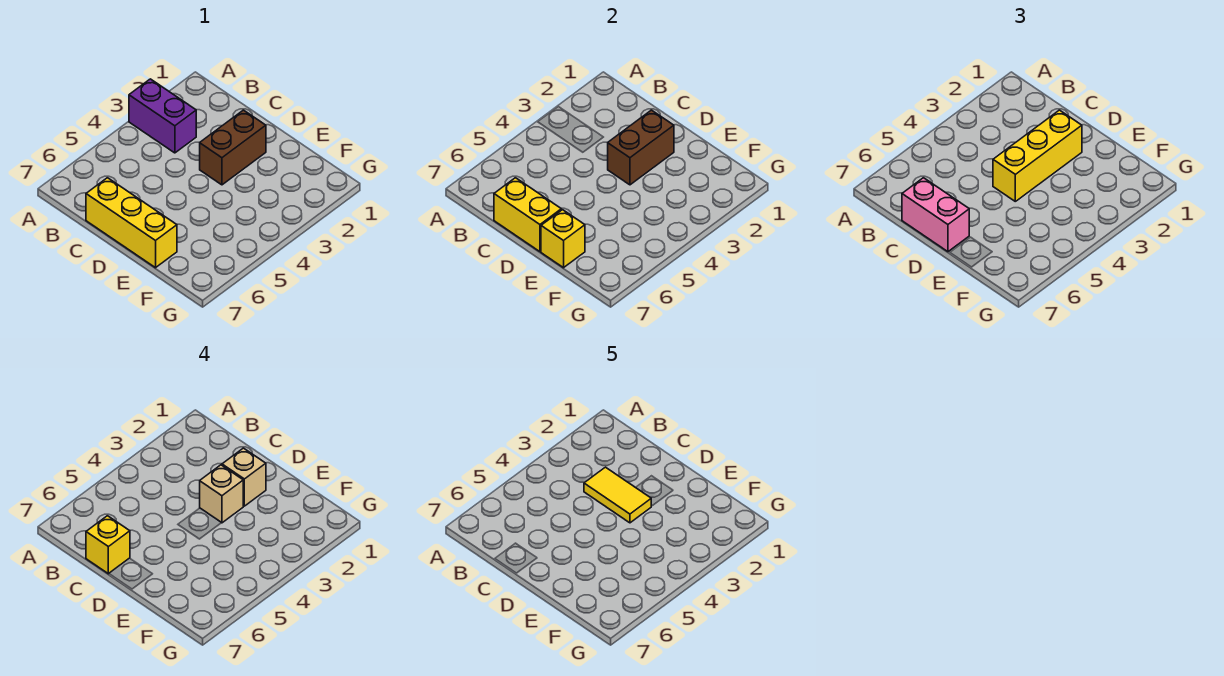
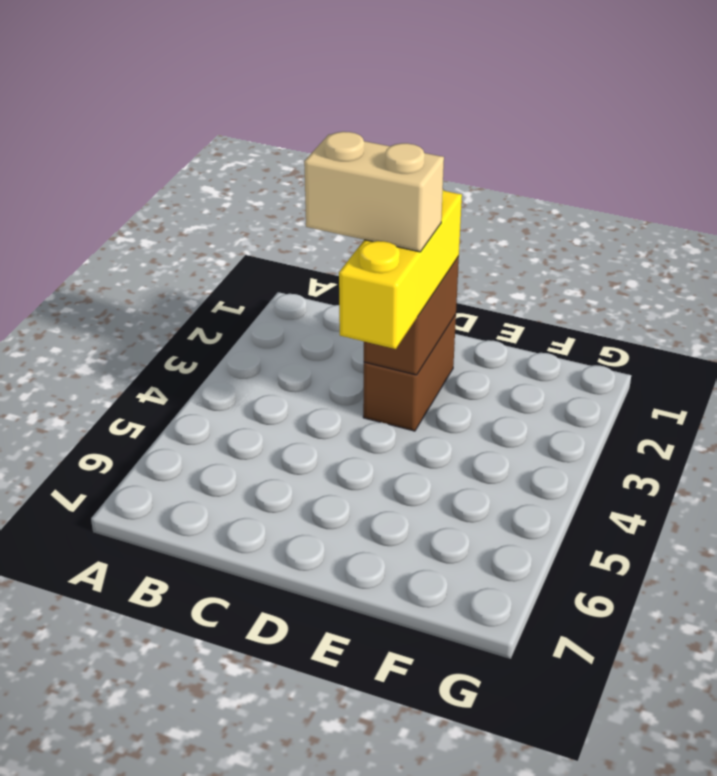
tan 1x2 brick [304,132,444,252] -> tan 1x1 brick [200,465,243,523]
none -> purple 1x2 brick [129,79,196,153]
none -> yellow 1x3 brick [86,178,177,268]
none -> yellow 1x2 brick [494,178,561,252]

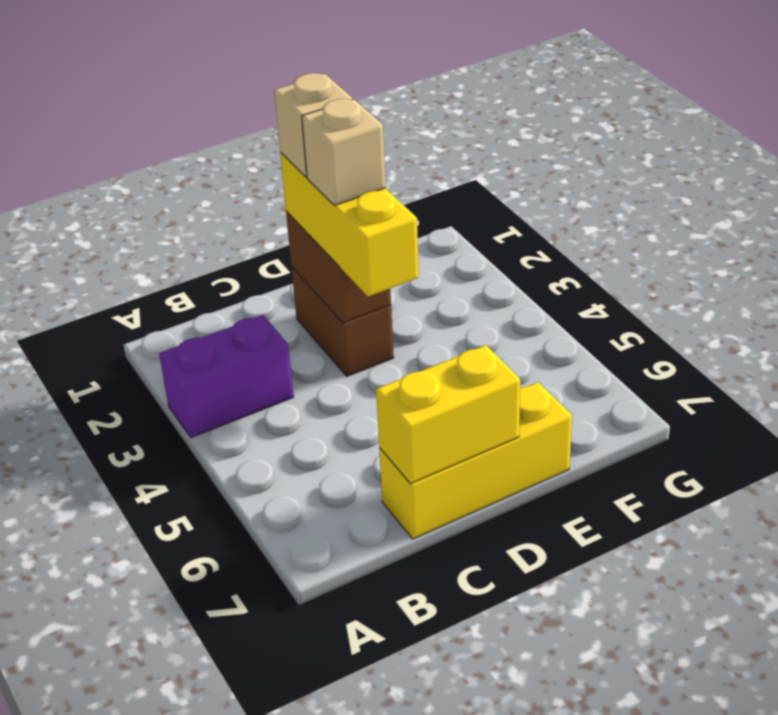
none -> yellow 1x1 brick [541,210,585,268]
none -> pink 1x2 brick [902,178,969,252]
none -> yellow 1x1 brick [86,516,130,574]

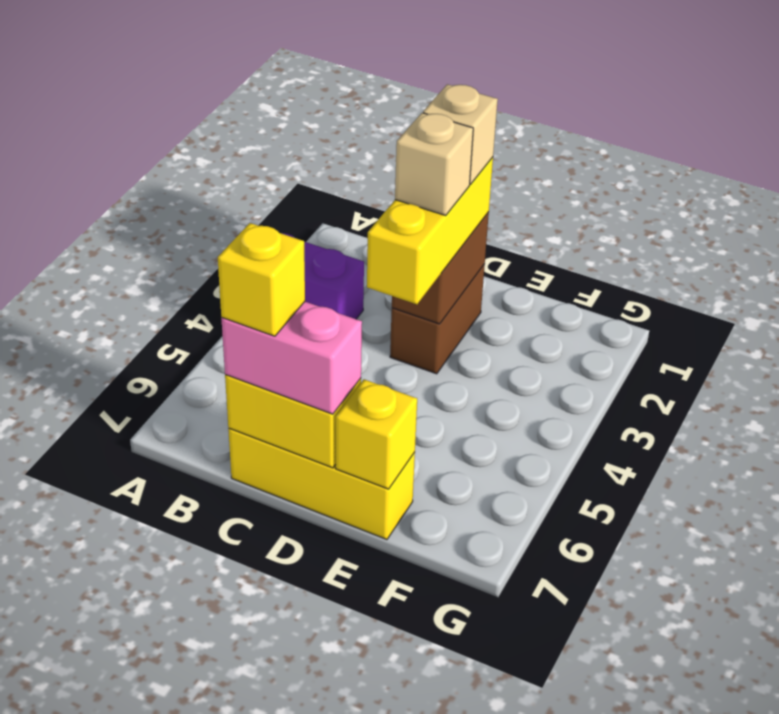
none -> yellow 1x2 tile [584,467,651,523]

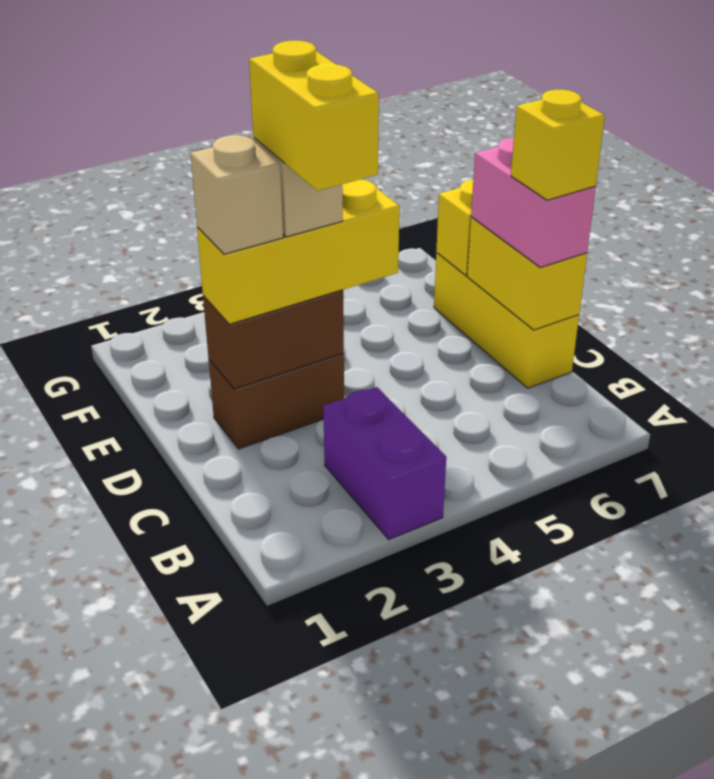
yellow 1x2 brick [249,41,379,191] -> yellow 1x2 tile [584,467,651,523]

